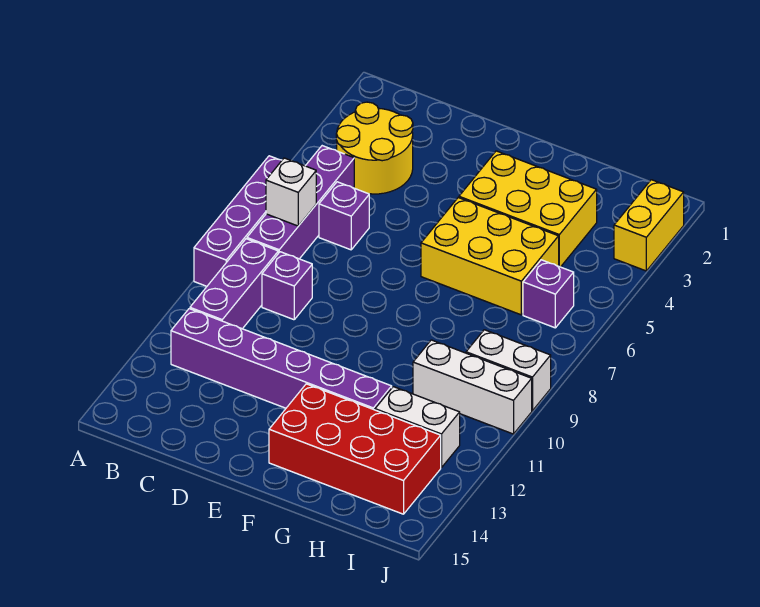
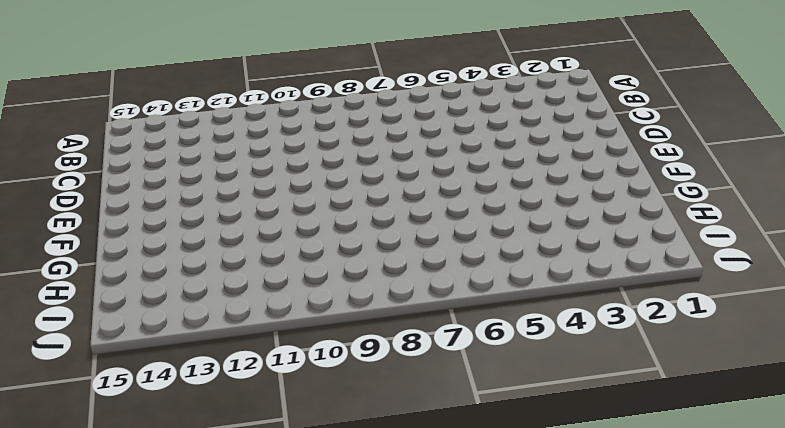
none -> purple 1x4 brick [194,156,282,286]
none -> yellow 2x2 round brick [336,102,413,194]
none -> purple 1x4 brick [247,146,354,259]

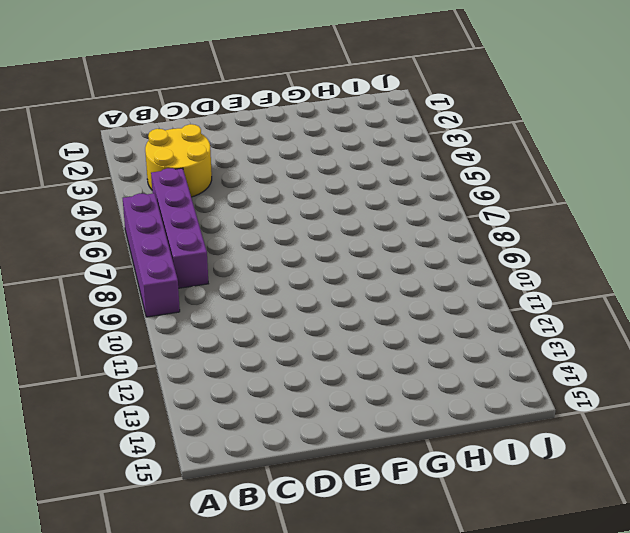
none -> purple 1x3 brick [190,239,278,329]
none -> purple 1x6 brick [171,309,392,410]
none -> purple 1x1 brick [319,182,369,250]

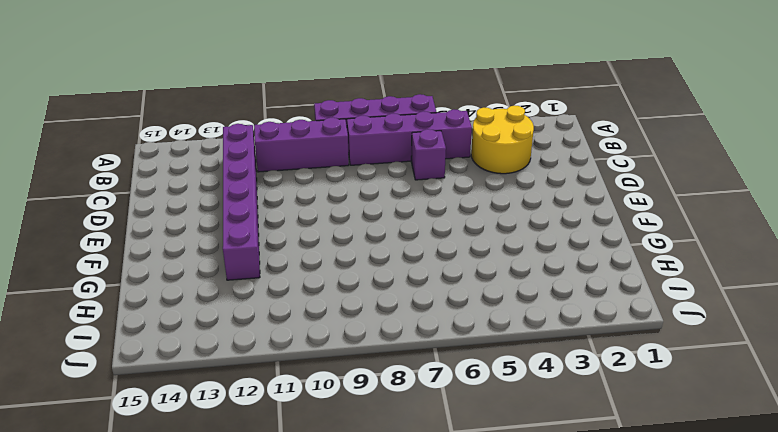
none -> purple 1x1 brick [262,252,312,320]
none -> yellow 2x3 brick [459,151,597,267]
none -> yellow 2x3 brick [421,198,559,315]

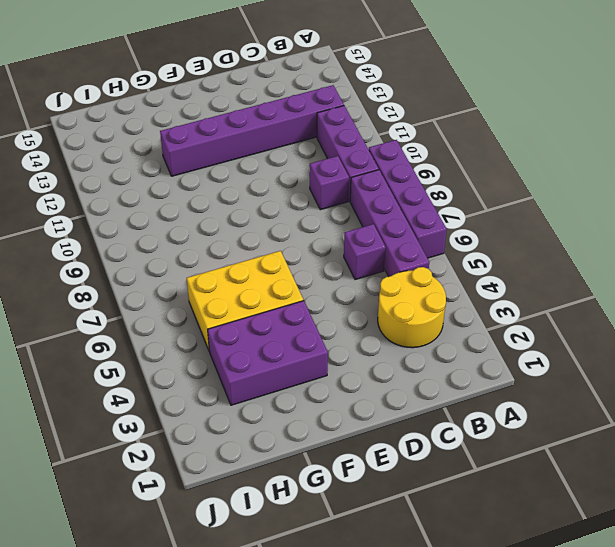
purple 2x3 brick [208,301,328,405] -> yellow 2x3 brick [459,151,597,267]
none -> red 2x4 brick [269,384,441,514]
none -> white 1x3 brick [413,340,532,434]
none -> white 1x2 brick [375,387,460,468]

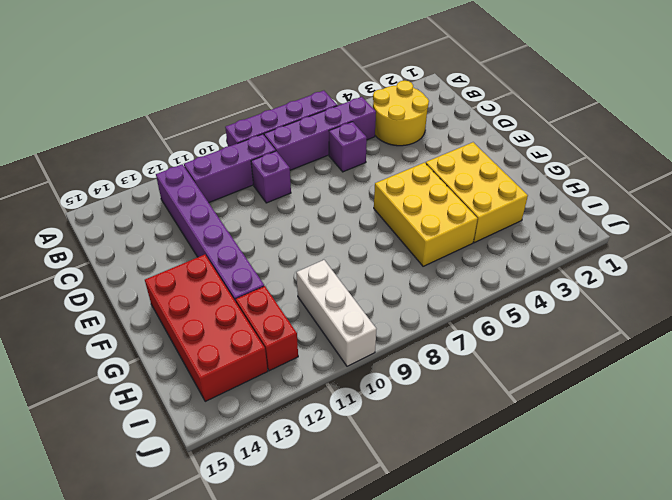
red 1x2 brick [236,286,298,371] -> white 1x2 brick [375,387,460,468]
none -> purple 1x1 brick [523,260,574,328]
none -> white 1x2 brick [466,330,551,411]
none -> yellow 1x2 brick [614,180,684,271]

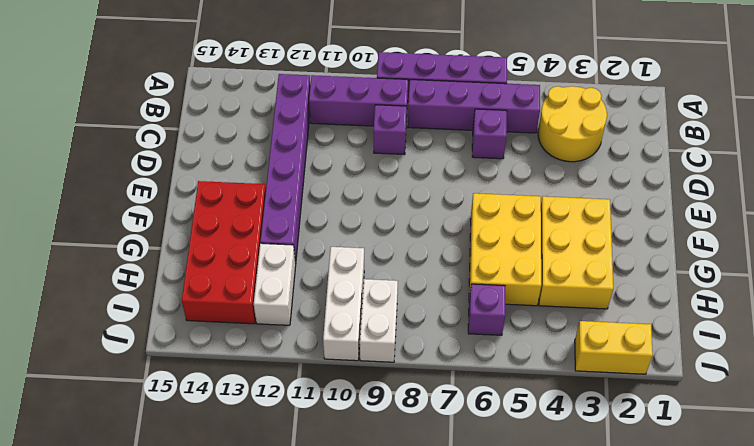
none -> white 1x1 brick [266,158,316,226]

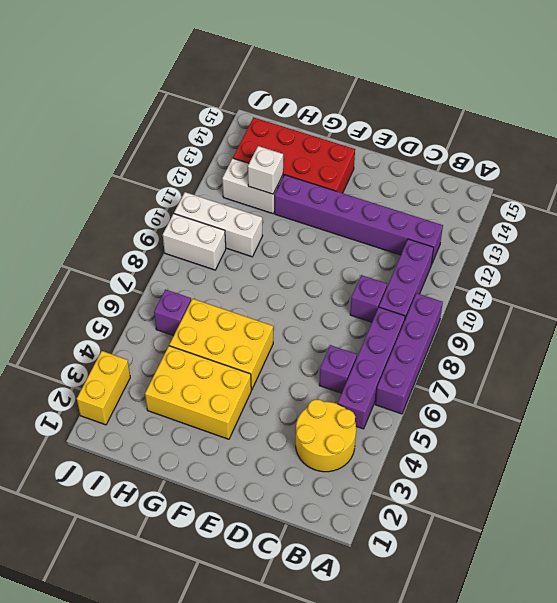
white 1x1 brick [248,146,283,194] -> white 1x1 brick moved to [266,158,316,226]

